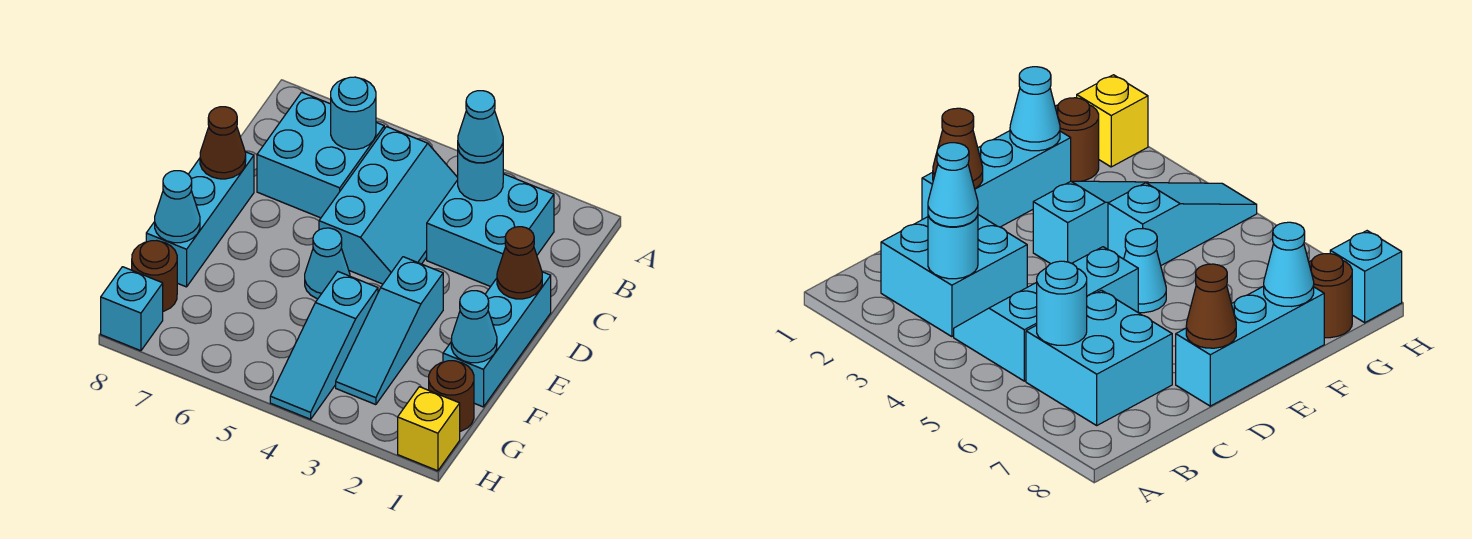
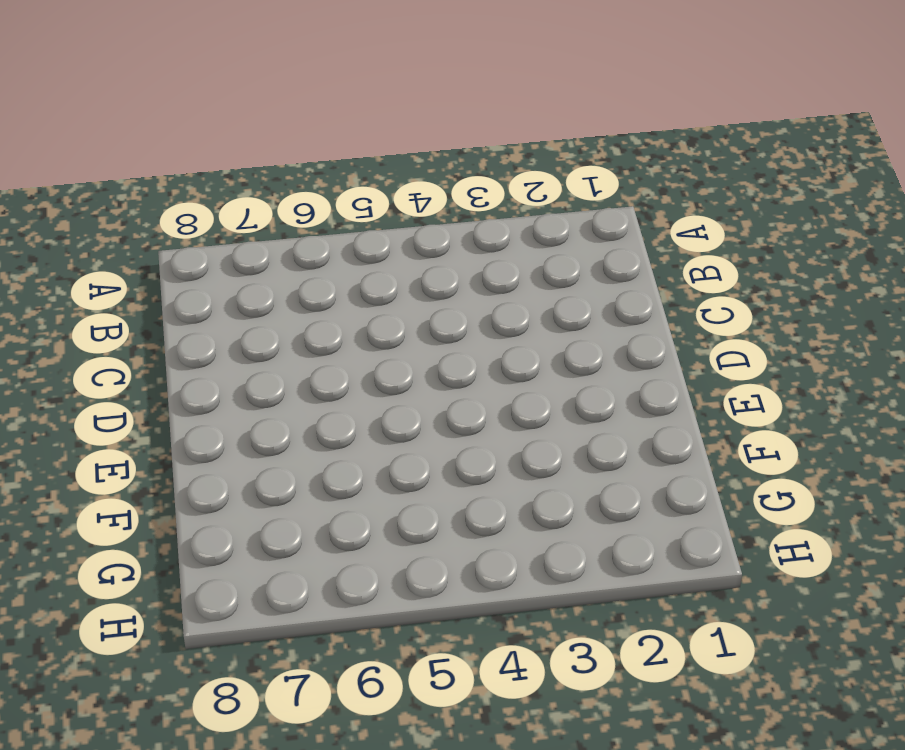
none -> cyan 2x2 brick [427,174,554,287]
none -> cyan 2x3 slope [319,127,458,284]
none -> cyan 2x2 brick [257,92,384,218]

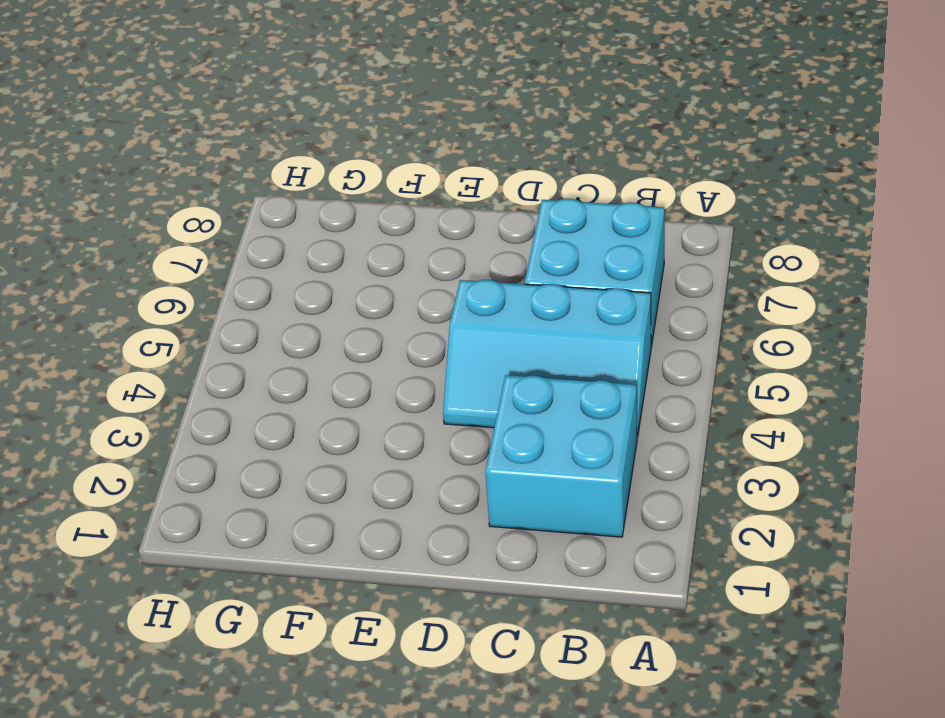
none -> cyan 1x3 brick [443,272,551,407]
none -> cyan 1x3 brick [146,152,254,287]
none -> cyan 1x3 slope [336,257,443,405]

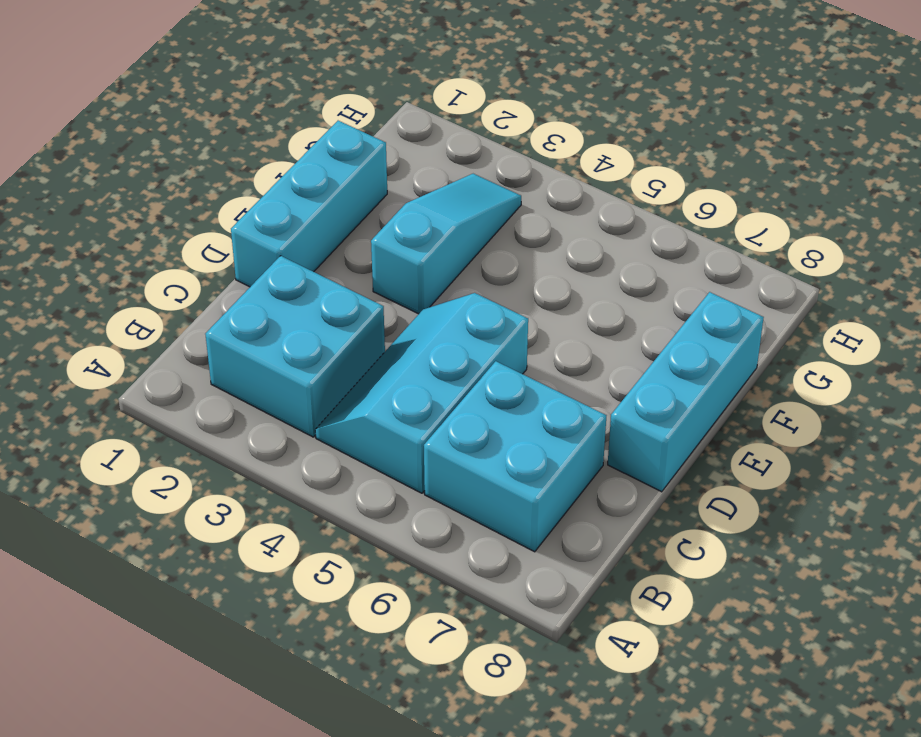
none -> cyan 1x1 cone [305,228,350,299]
none -> cyan 1x3 slope [270,272,378,419]
none -> brown 1x1 round brick [429,361,474,431]

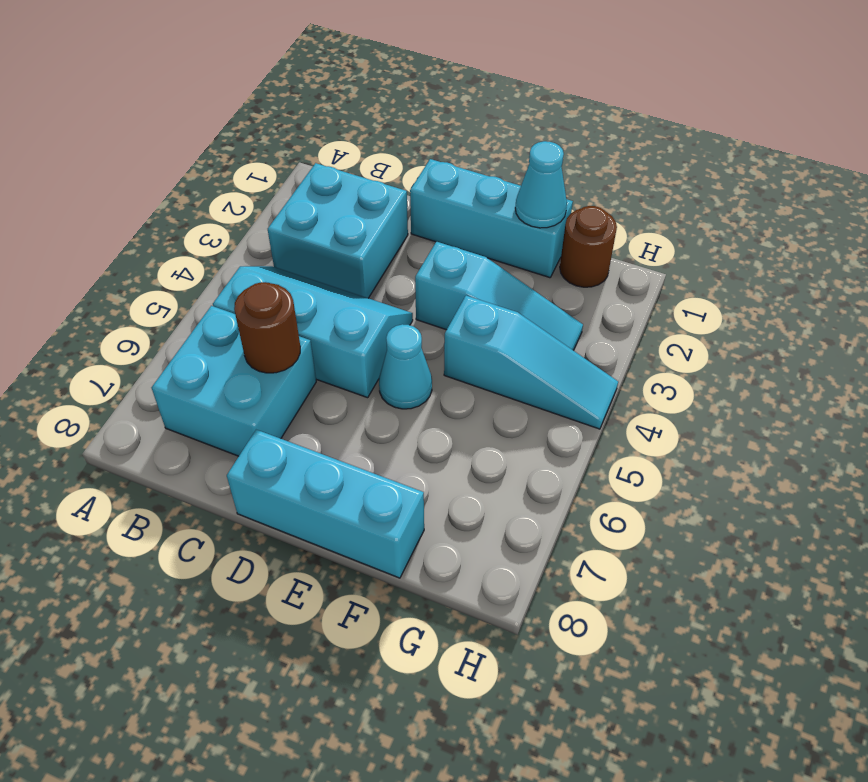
brown 1x1 round brick [234,282,300,373] -> brown 1x1 round brick moved to [132,241,177,311]
none -> yellow 1x1 brick [398,387,460,471]
none -> cyan 1x1 brick [101,267,163,351]
none -> cyan 1x1 round brick [458,150,503,201]

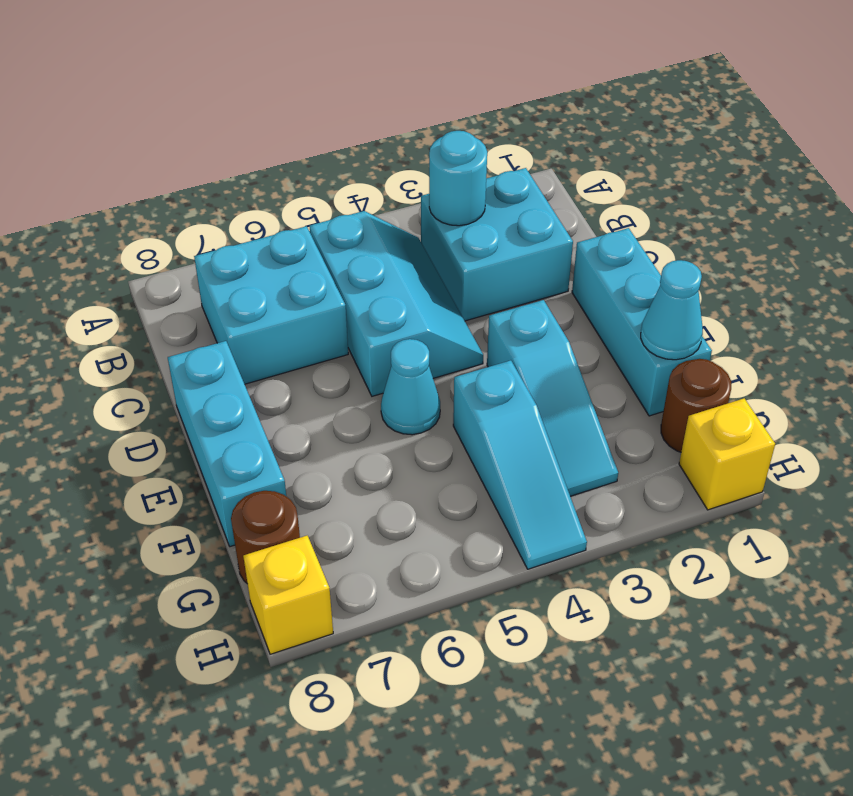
yellow 1x1 brick [243,536,333,654] -> cyan 1x1 brick [101,267,163,351]
none -> cyan 1x1 round brick [331,77,376,149]
none -> brown 1x1 cone [497,227,542,299]
none -> brown 1x1 cone [200,107,246,179]

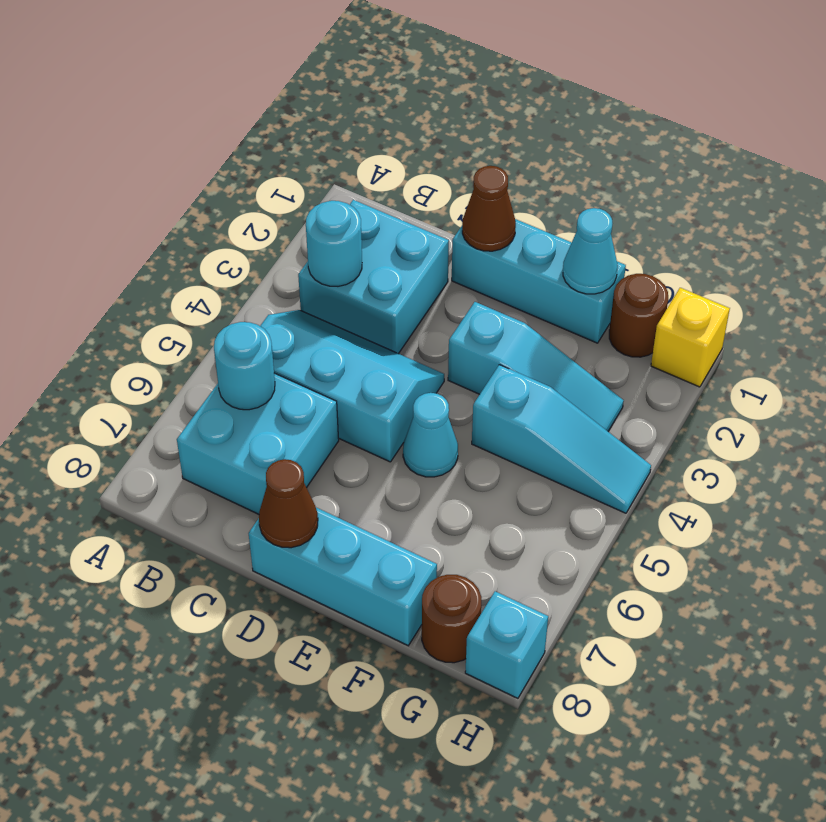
none -> cyan 1x1 cone [155,171,200,243]
none -> cyan 1x1 cone [458,91,503,163]

